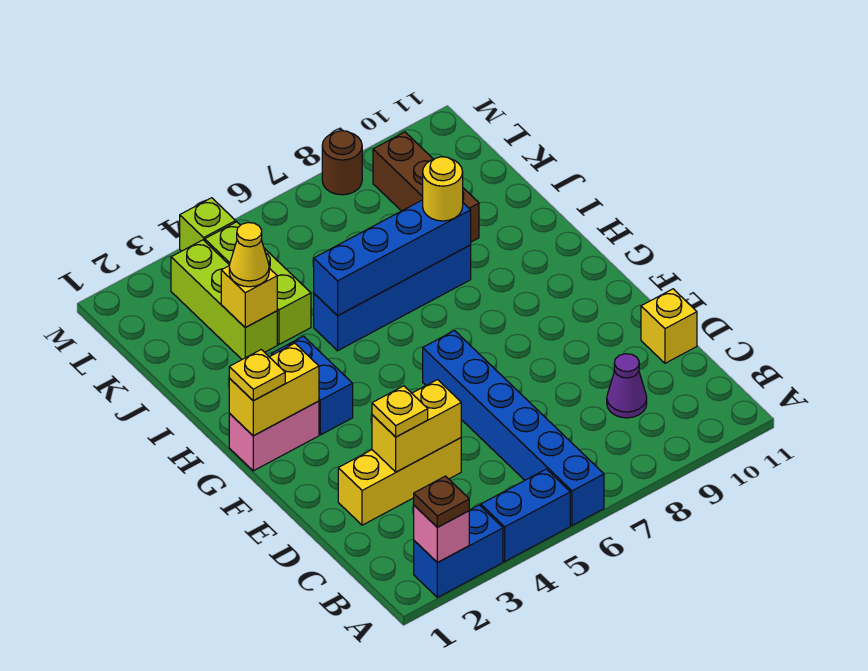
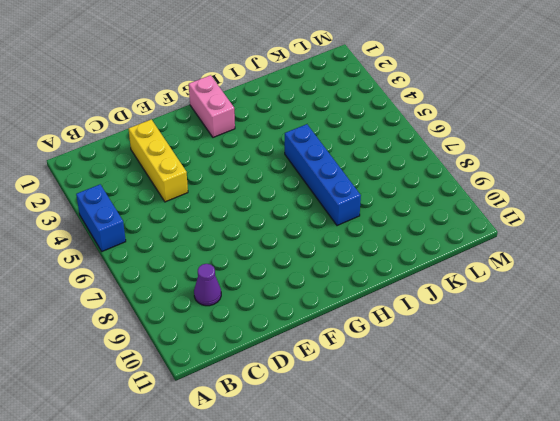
none -> blue 1x2 brick [414,505,503,597]
none -> blue 1x6 brick [423,331,604,526]
none -> yellow 1x1 brick [641,289,697,363]

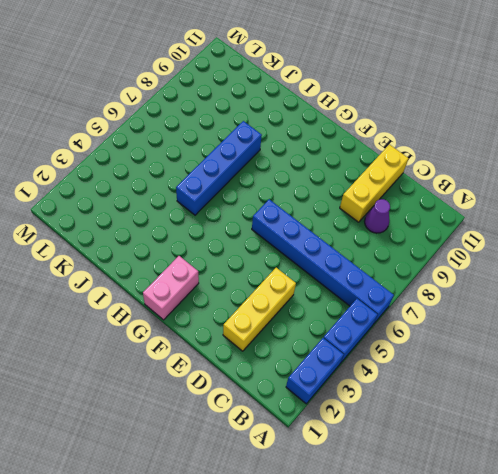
yellow 1x3 brick [340,144,409,222] -> yellow 1x1 brick [641,289,697,363]
none -> blue 1x2 brick [271,336,353,435]
none -> lime 1x3 brick [171,240,277,359]
none -> lime 1x3 brick [205,222,311,344]

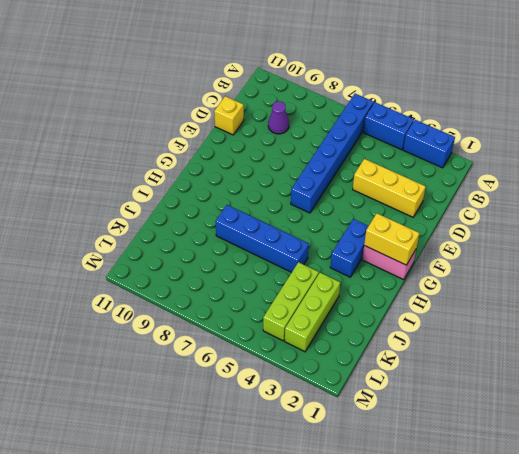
none -> brown 1x3 brick [373,132,479,242]
none -> lime 1x1 brick [180,198,236,251]
none -> brown 1x1 round brick [322,131,362,195]

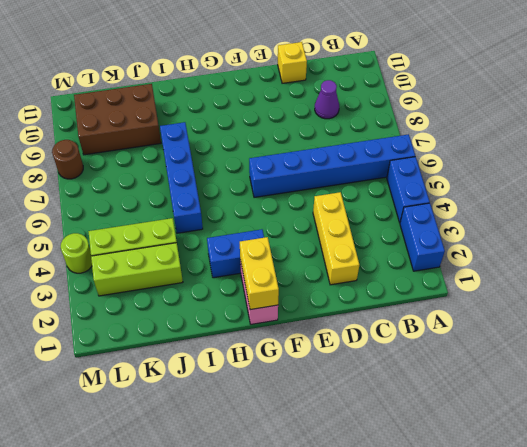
brown 2x3 brick [74,84,161,155] -> brown 1x3 brick [373,132,479,242]
lime 1x1 round brick [61,233,92,273] -> lime 1x1 brick [180,198,236,251]
none -> pink 1x1 brick [414,505,469,563]
none -> yellow 1x2 brick [372,380,461,472]
none -> blue 1x4 brick [314,200,471,316]

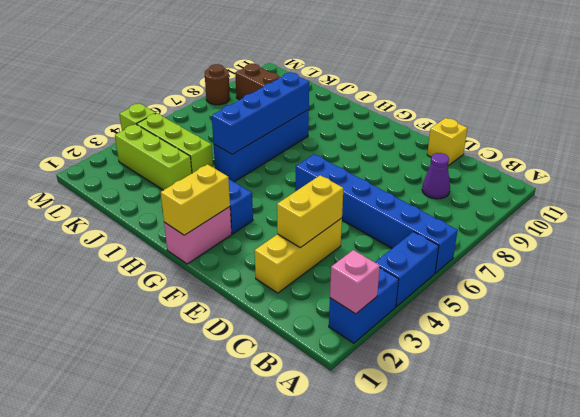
none -> yellow 1x1 brick [221,266,277,327]
none -> brown 1x1 plate [414,476,469,527]
none -> yellow 1x1 plate [372,386,428,437]

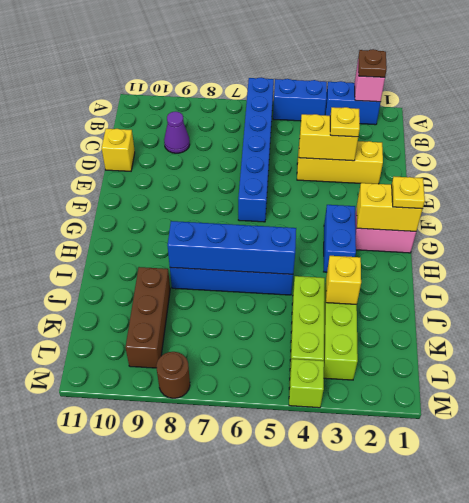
none -> yellow 1x1 round brick [423,157,463,221]
none -> yellow 1x1 cone [229,223,269,287]

